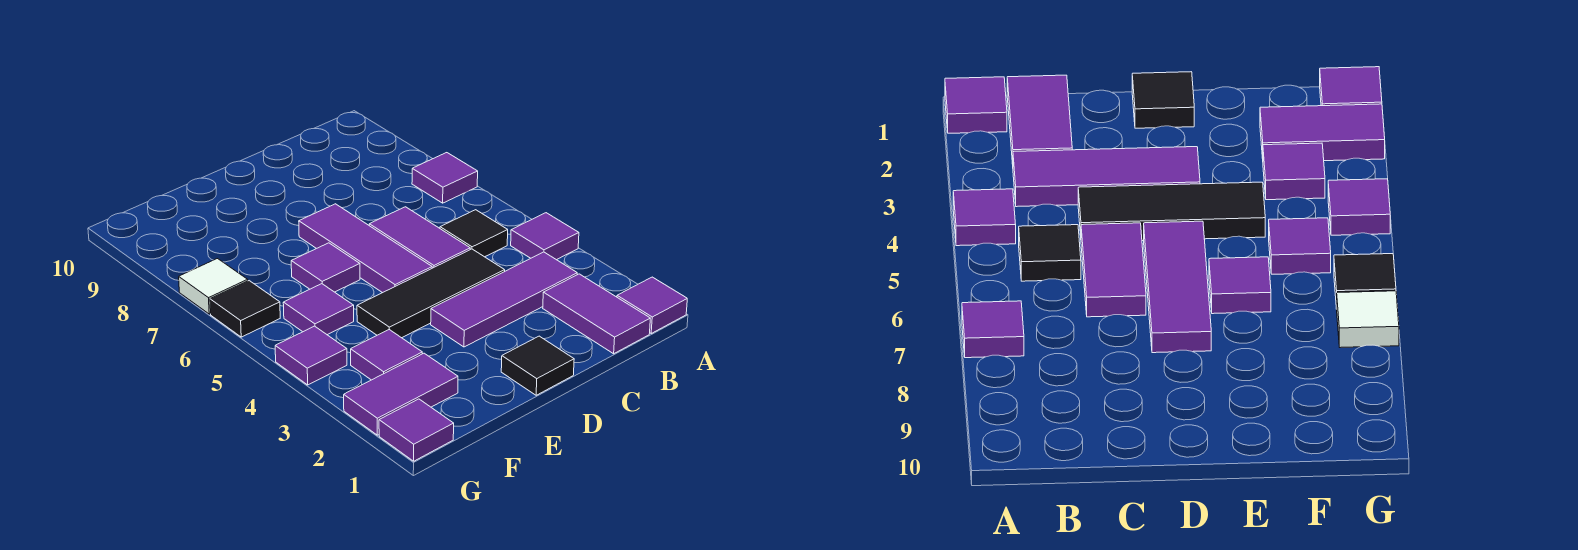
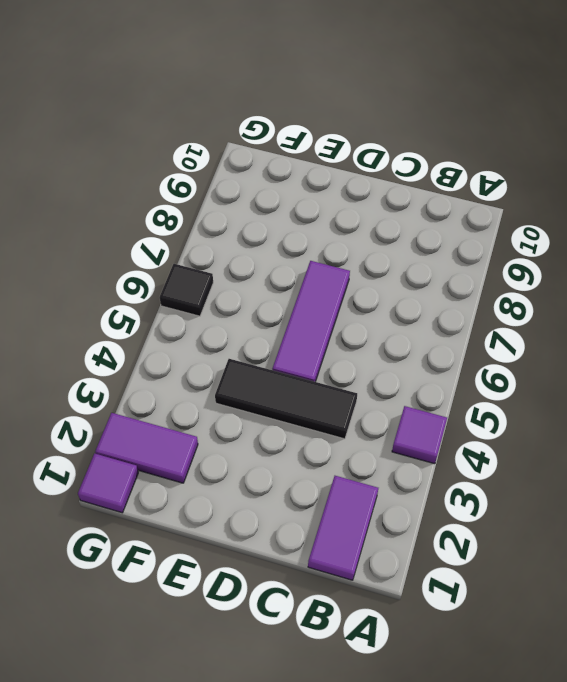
none -> purple 1x1 tile [617,277,687,333]
none -> purple 1x1 tile [412,153,478,203]
none -> purple 1x3 tile [431,252,577,347]

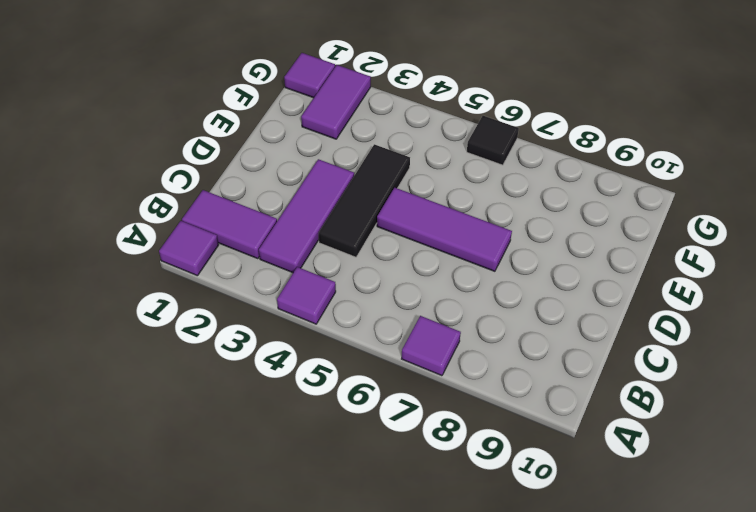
none -> black 1x1 tile [440,210,508,257]
none -> purple 1x2 tile [369,207,470,268]
none -> black 1x1 tile [501,336,574,395]

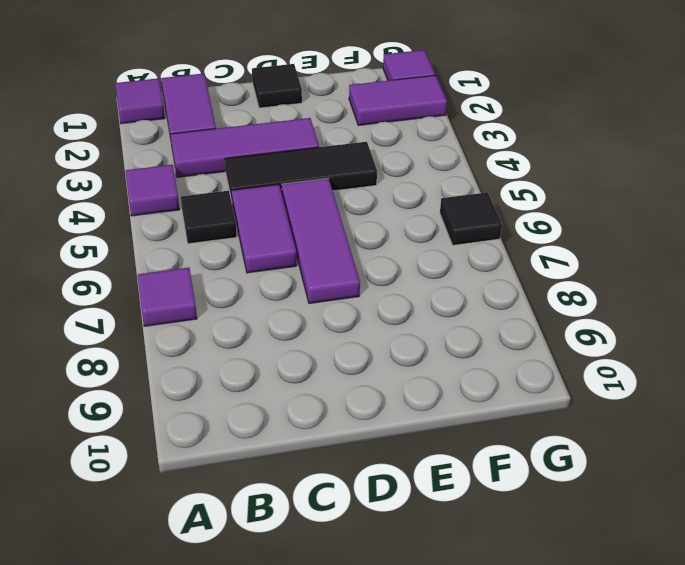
none -> purple 1x1 tile [291,243,360,292]
none -> purple 1x1 tile [351,330,422,380]
none -> purple 1x1 tile [283,284,354,335]

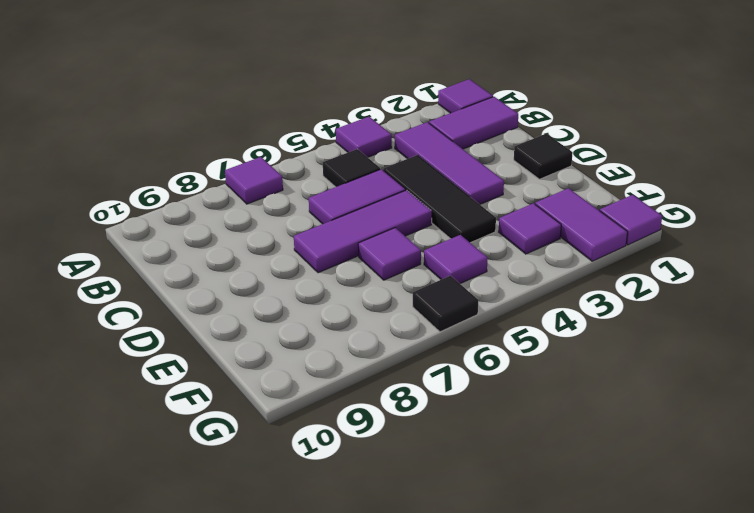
none -> purple 1x1 tile [275,326,347,385]
none -> white 1x1 tile [179,259,248,314]

